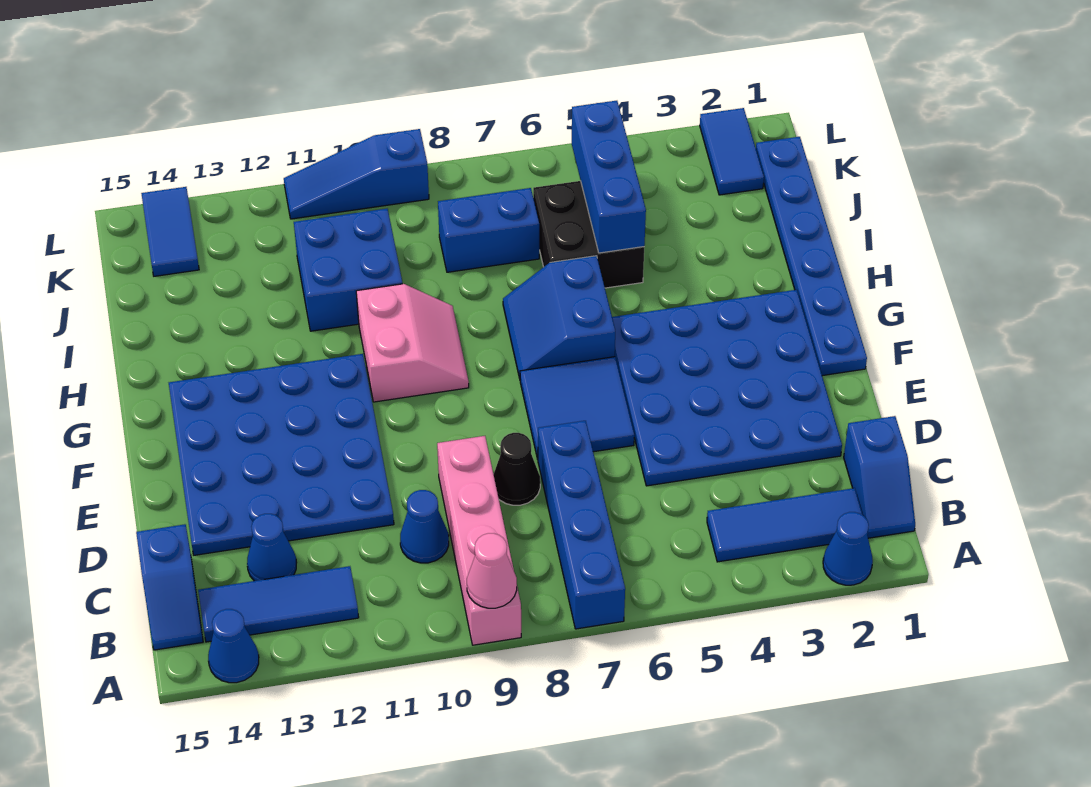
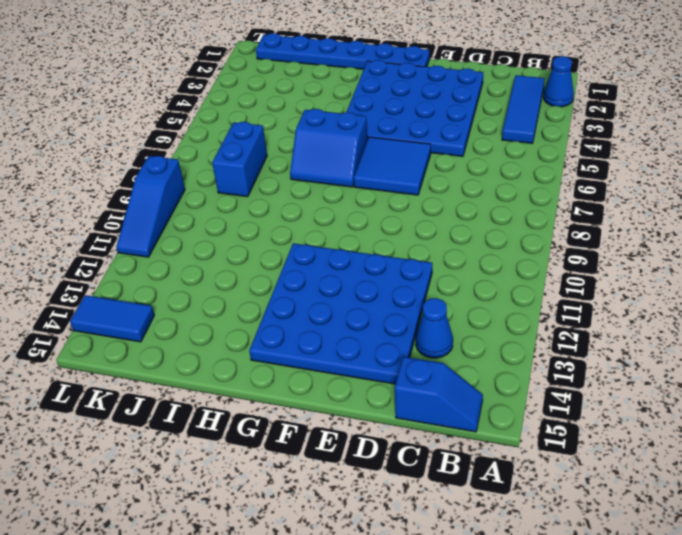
none -> blue 1x4 brick [538,421,625,629]
none -> pink 1x4 brick [437,436,521,645]
none -> blue 1x1 cone [208,609,259,683]

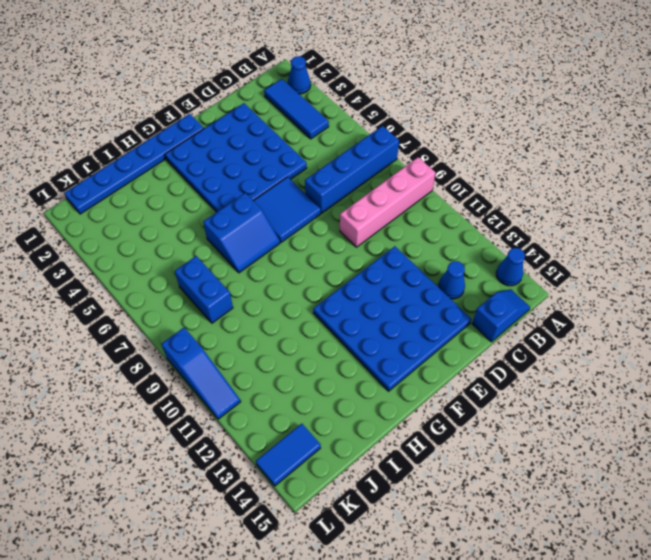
none -> blue 1x2 slope [844,416,915,538]
none -> blue 1x3 tile [198,566,359,642]
none -> blue 1x1 cone [400,490,449,563]

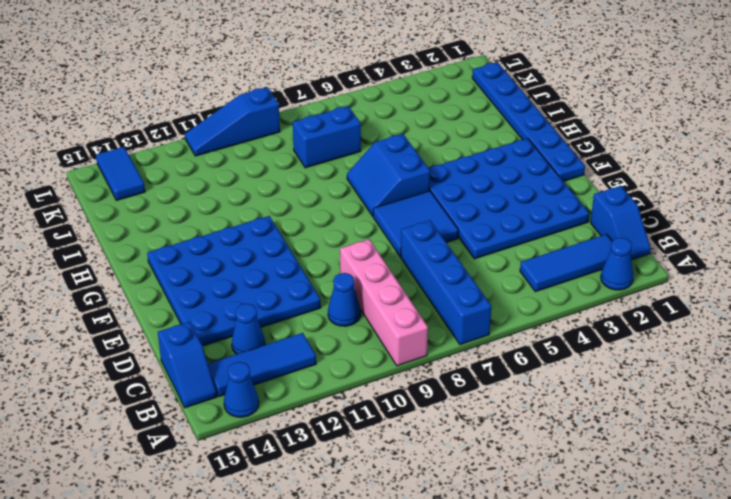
none -> black 1x1 cone [493,433,540,505]
none -> pink 2x2 slope [356,284,469,402]
none -> black 2x2 brick [533,181,644,288]

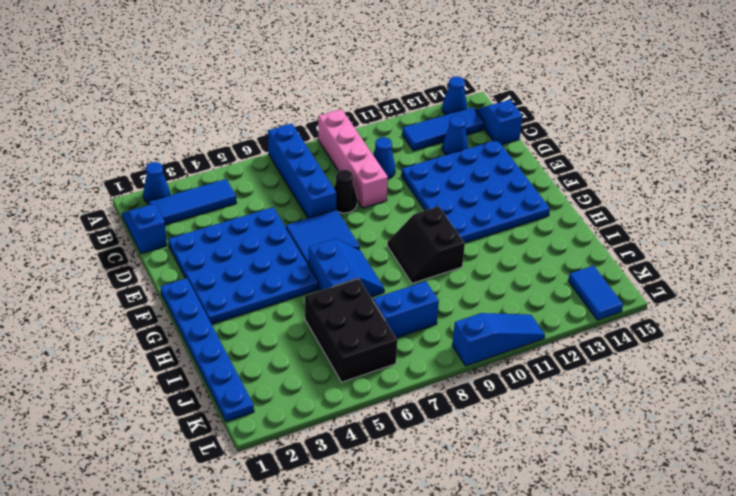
black 2x2 slope [387,206,465,283] -> pink 2x2 slope [356,284,469,402]
black 2x3 brick [305,279,397,382] -> black 2x2 brick [533,181,644,288]
none -> blue 2x2 brick [294,209,402,331]
none -> blue 1x2 tile [700,108,764,195]
none -> pink 1x1 cone [467,533,517,608]

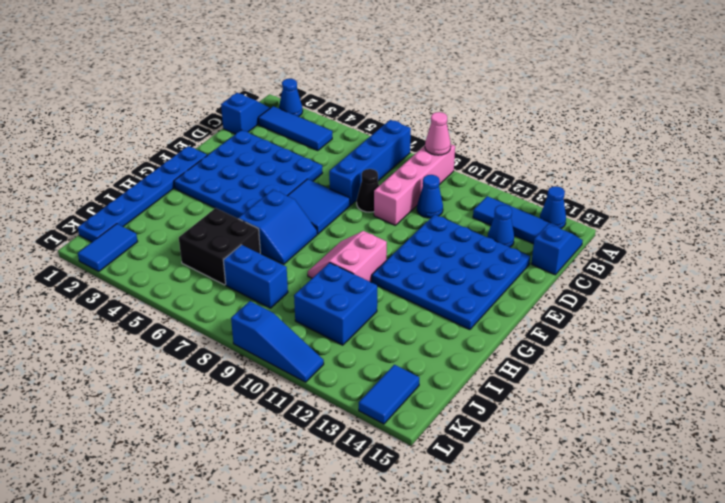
none -> blue 1x3 brick [572,101,646,253]

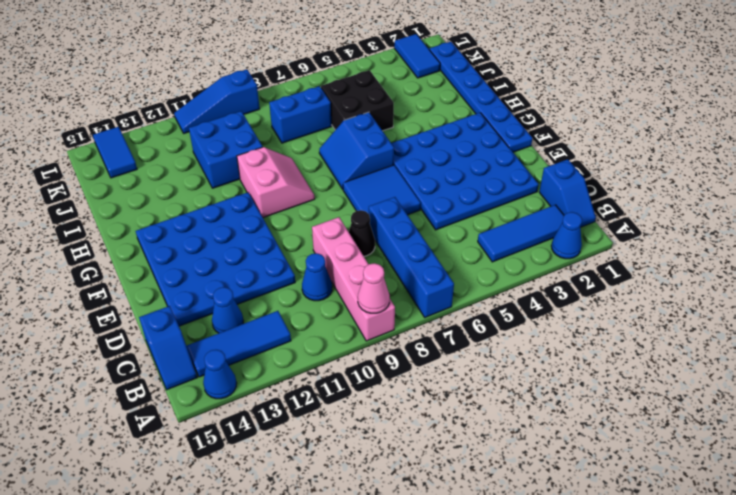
none -> blue 1x3 brick [572,101,646,253]

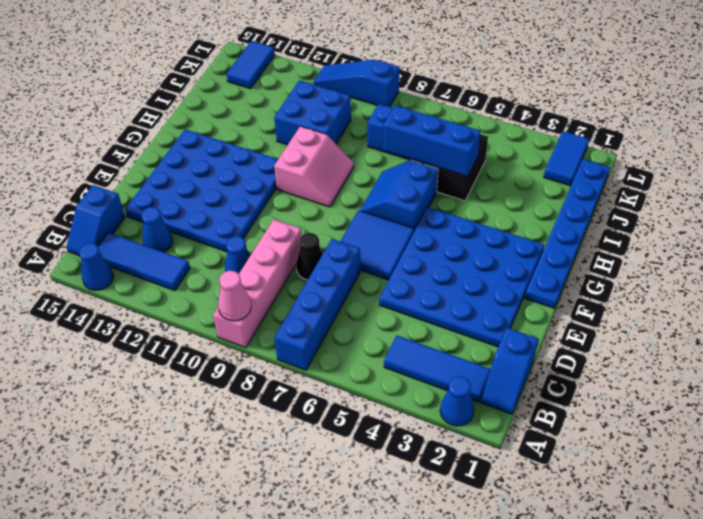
blue 1x3 brick [383,105,481,176] -> blue 1x3 brick turned to [572,101,646,253]

